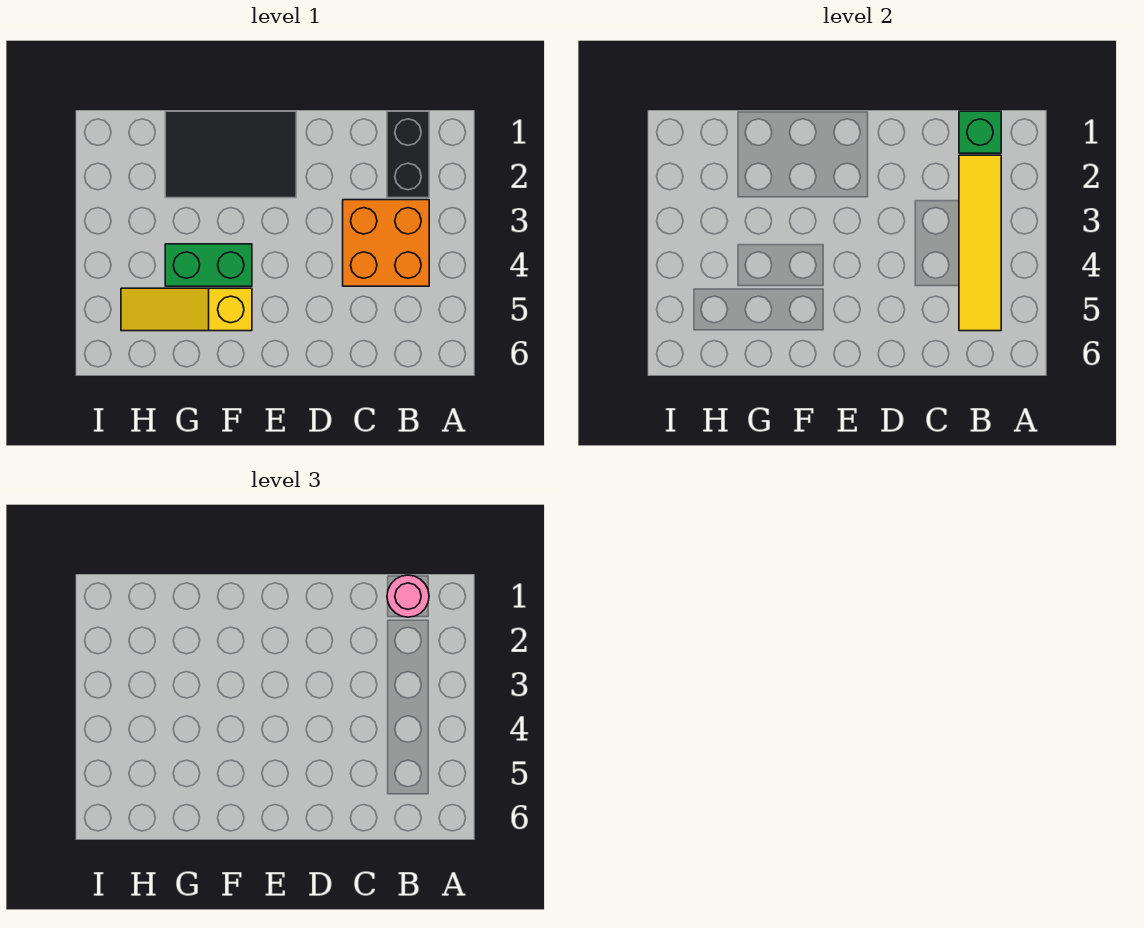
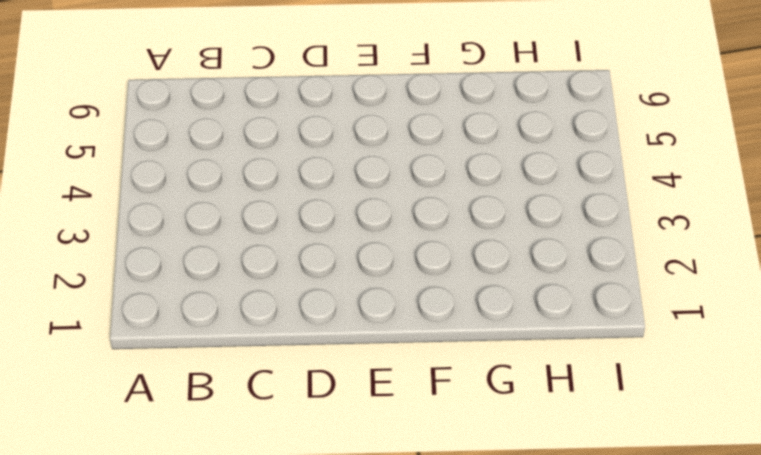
none -> black 1x2 brick [387,111,429,198]
none -> orange 2x2 brick [343,200,429,286]

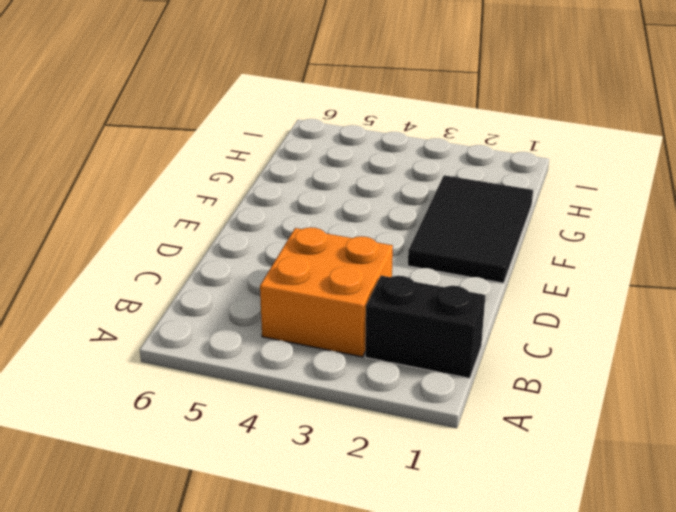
none -> green 1x2 brick [165,244,252,286]
none -> yellow 1x3 slope [121,288,252,331]

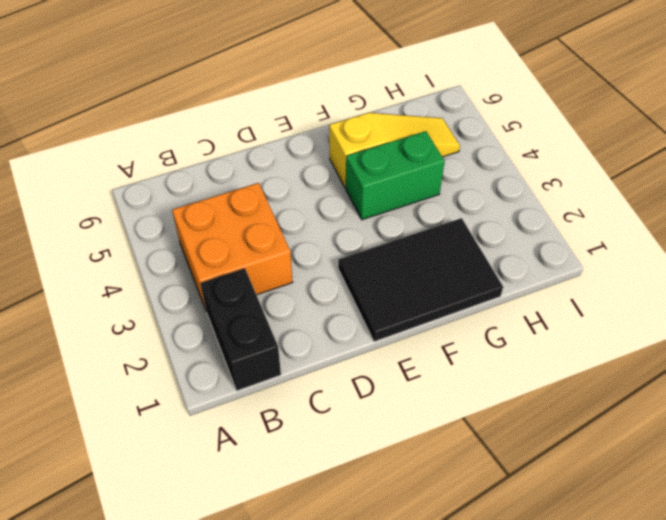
none -> green 1x1 brick [959,111,1001,153]
none -> yellow 1x4 tile [959,155,1001,331]

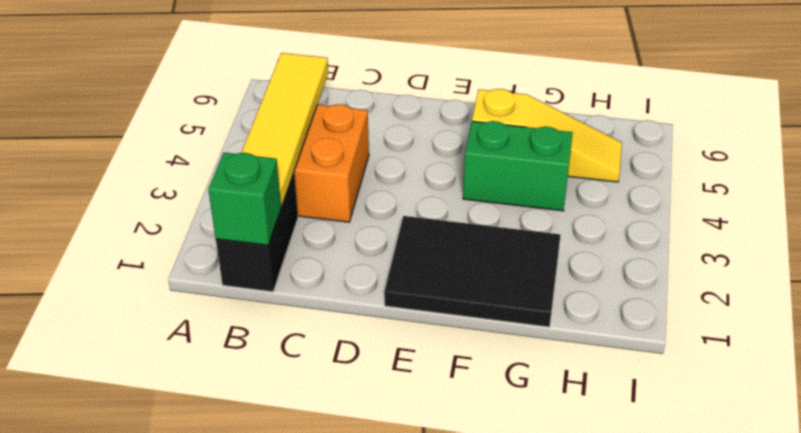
none -> pink 1x1 round brick [387,575,429,617]

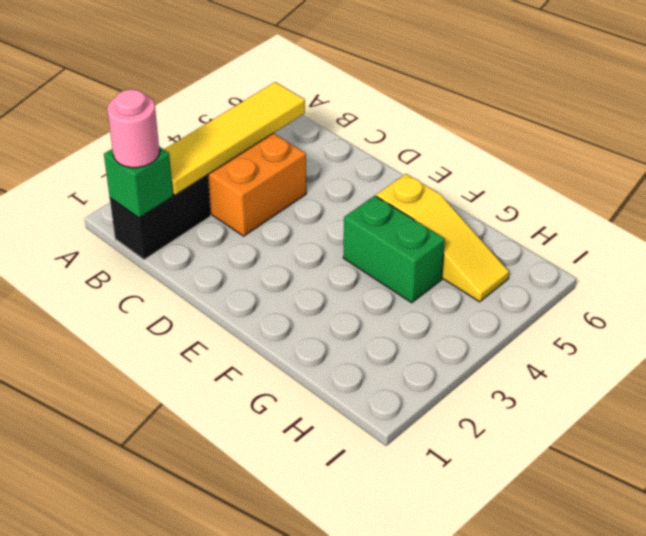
none -> black 2x3 tile [165,111,296,198]

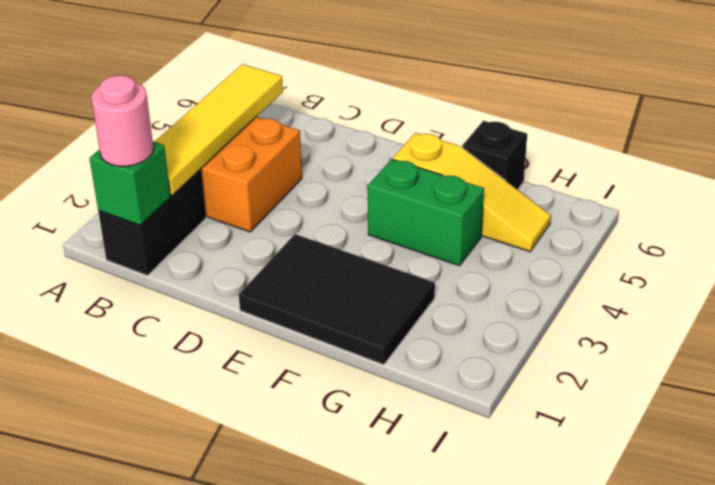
black 1x1 brick [462,121,527,190] -> none

